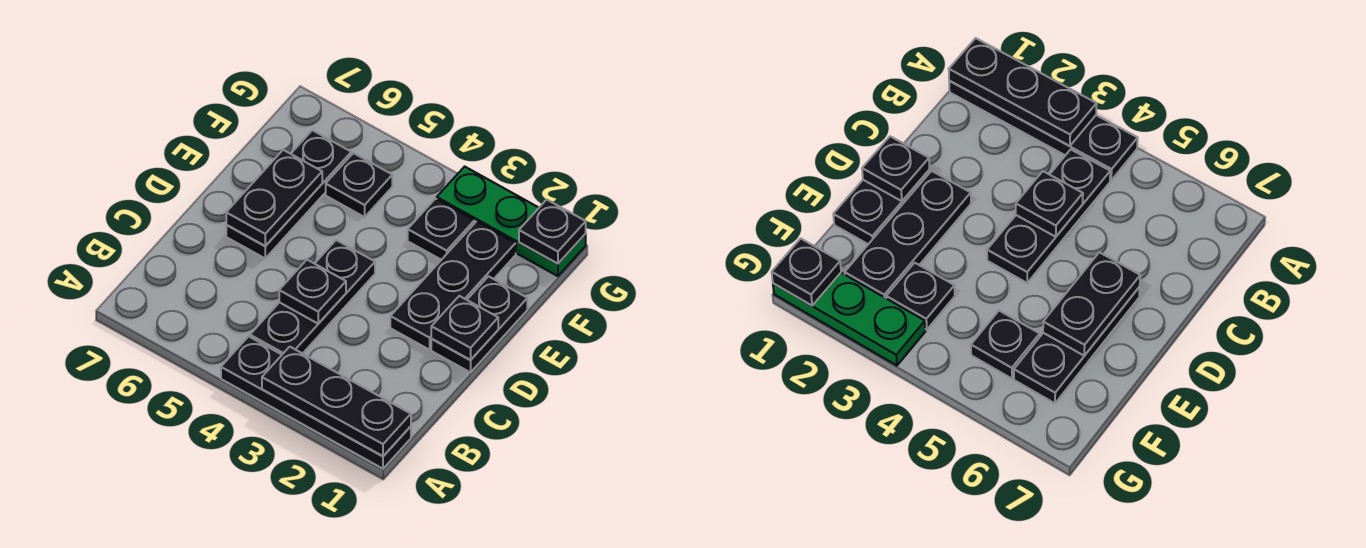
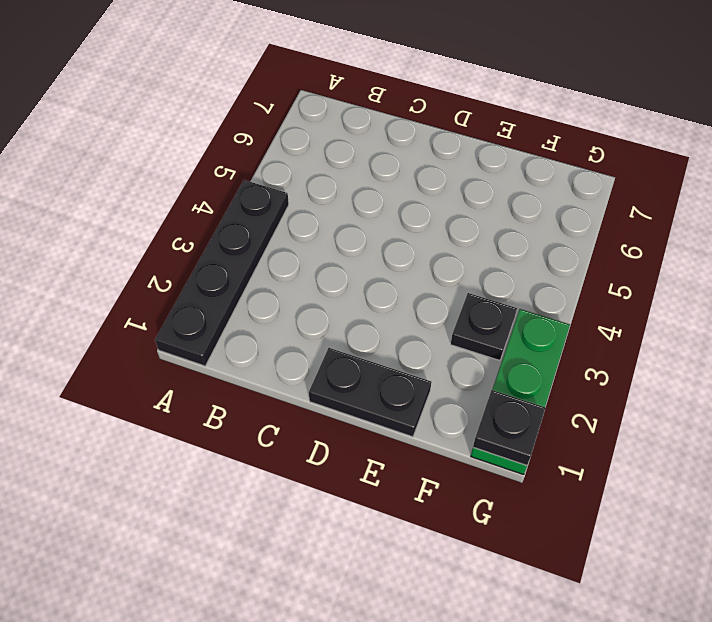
none -> black 1x3 plate [250,240,375,354]
none -> black 1x3 plate [390,221,516,350]
none -> black 1x3 plate [226,130,351,258]

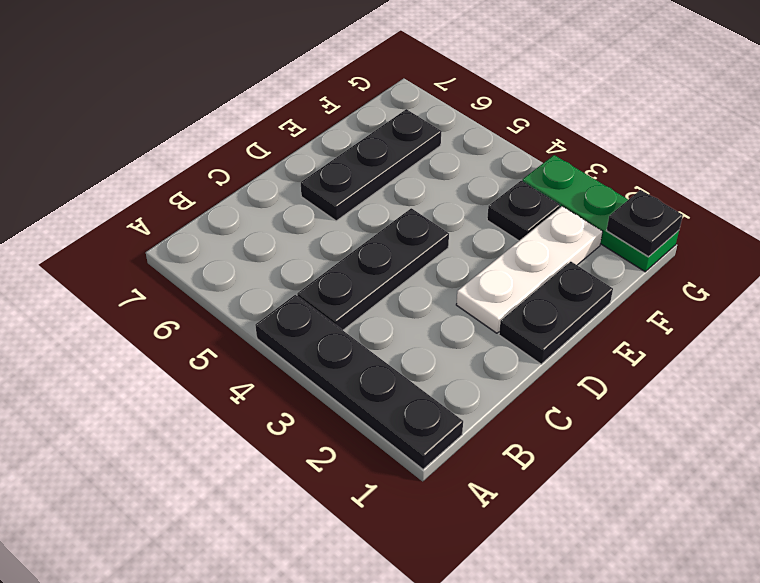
white 1x3 plate [456,206,603,333] -> black 1x3 plate [390,221,516,350]
none -> black 1x1 plate [326,153,392,217]
none -> black 1x3 plate [262,347,411,456]
none -> black 1x1 plate [279,260,346,324]

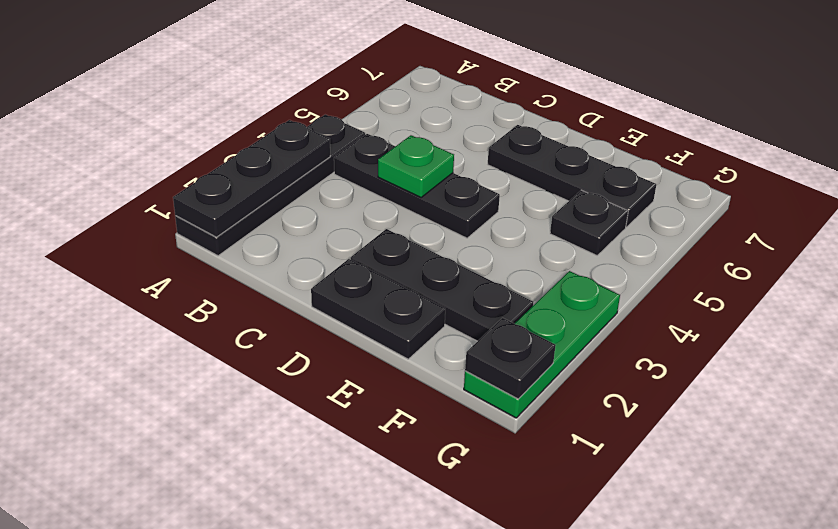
green 1x1 plate [378,135,454,197] -> black 1x1 plate [279,260,346,324]
none -> black 1x1 plate [408,199,475,260]
none -> black 1x1 plate [431,296,498,360]
none -> black 1x2 plate [226,150,322,246]

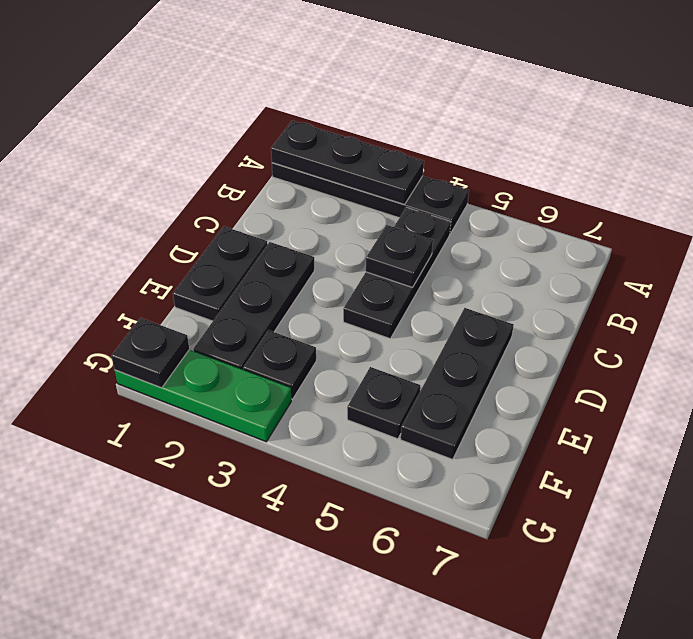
none -> black 1x1 plate [431,296,498,360]
none -> black 1x2 plate [226,150,322,246]

